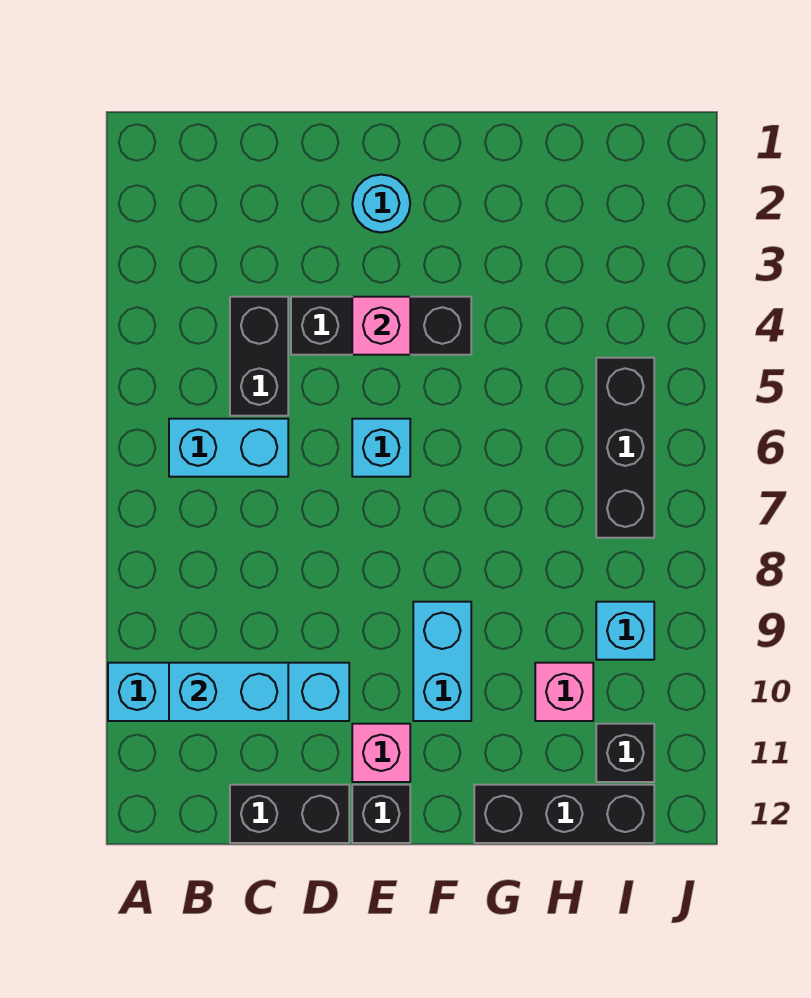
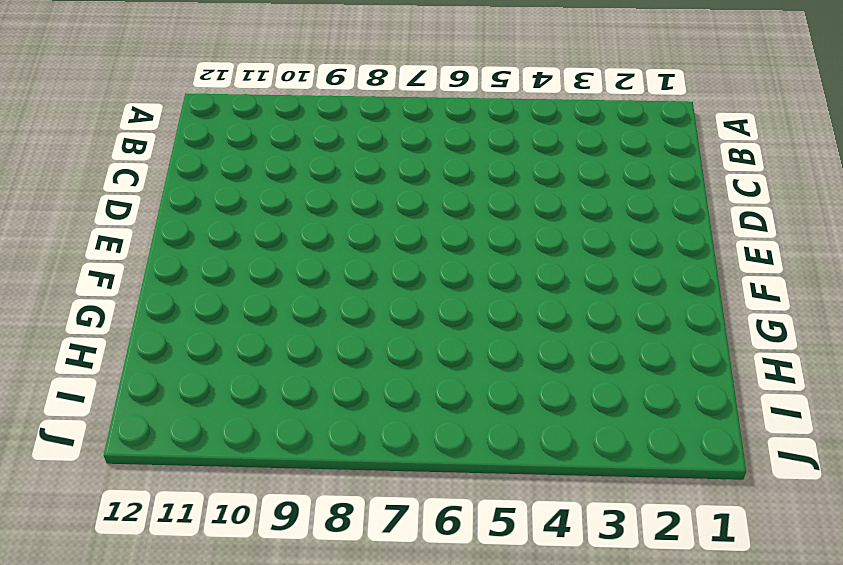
none -> cyan 1x4 brick [108,663,349,721]
none -> cyan 1x2 brick [169,419,288,477]
none -> black 1x2 brick [230,297,288,416]

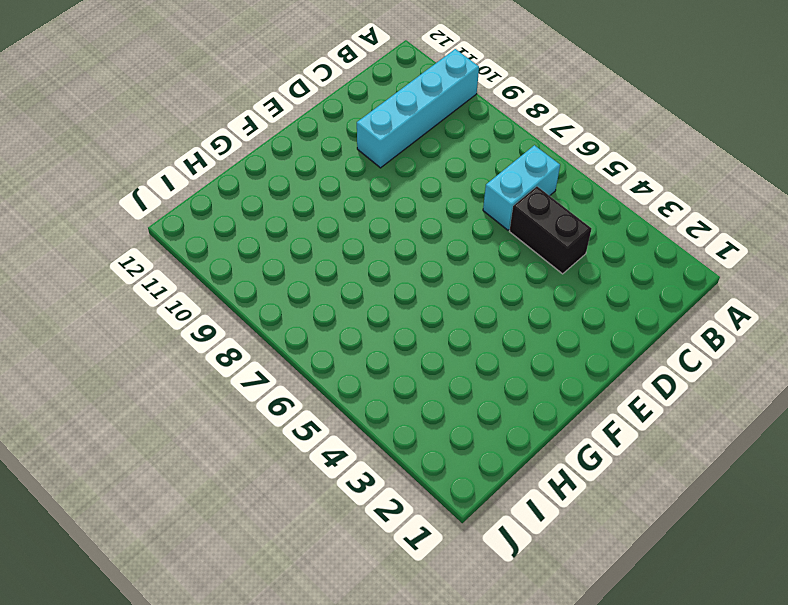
none -> black 1x2 brick [230,785,349,843]
none -> black 1x3 brick [291,297,471,355]
none -> cyan 1x1 round brick [352,175,410,233]

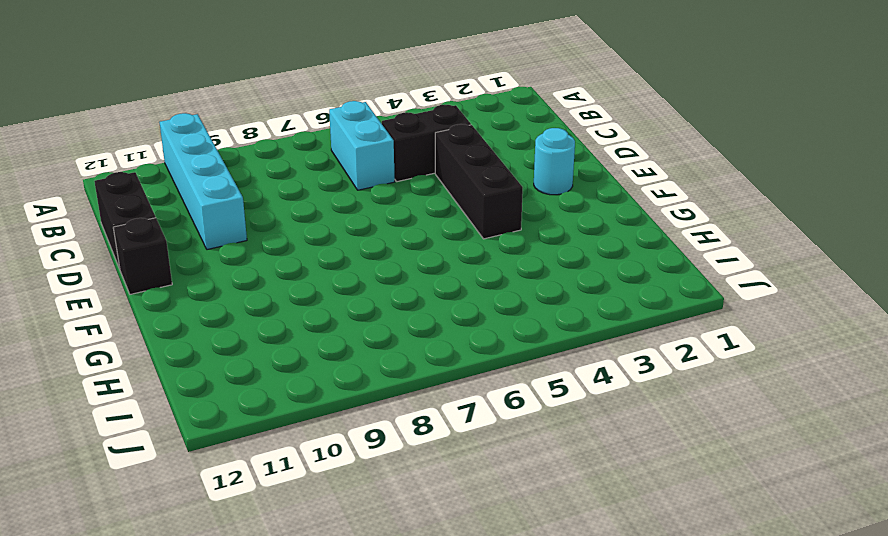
none -> cyan 1x1 brick [352,419,410,477]
none -> pink 1x1 brick [352,724,410,782]
none -> cyan 1x2 brick [413,602,471,721]

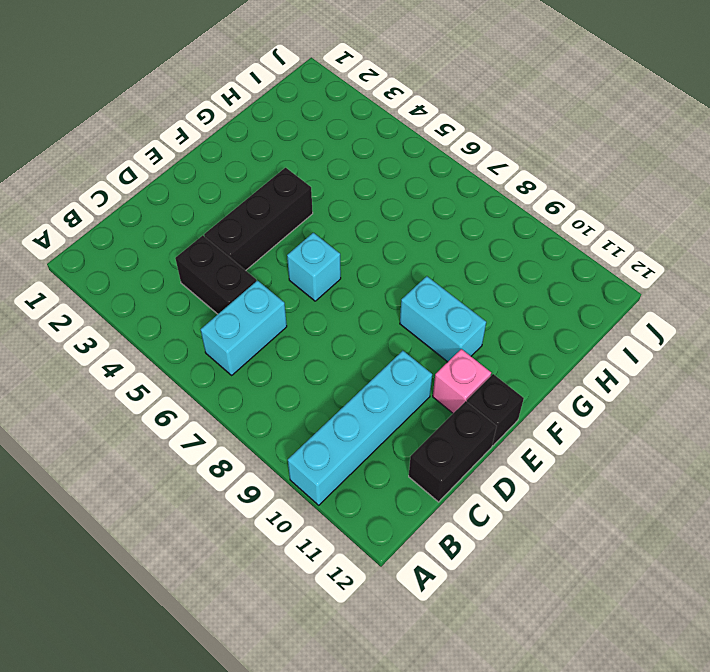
none -> cyan 1x1 round brick [352,175,410,233]
none -> black 1x3 brick [474,785,654,843]
none -> pink 1x1 brick [535,663,593,721]

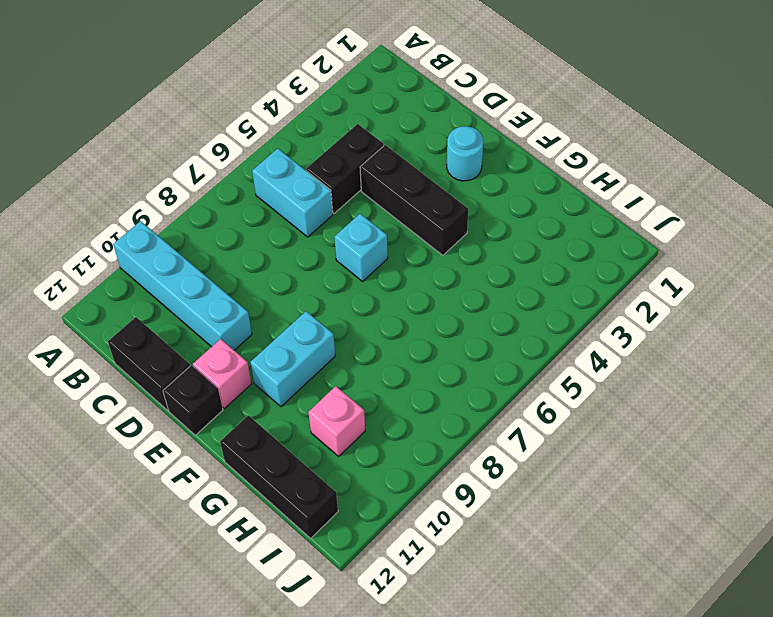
none -> black 1x3 brick [596,358,654,538]
none -> cyan 1x1 brick [596,602,654,660]
none -> black 1x1 brick [596,724,654,782]

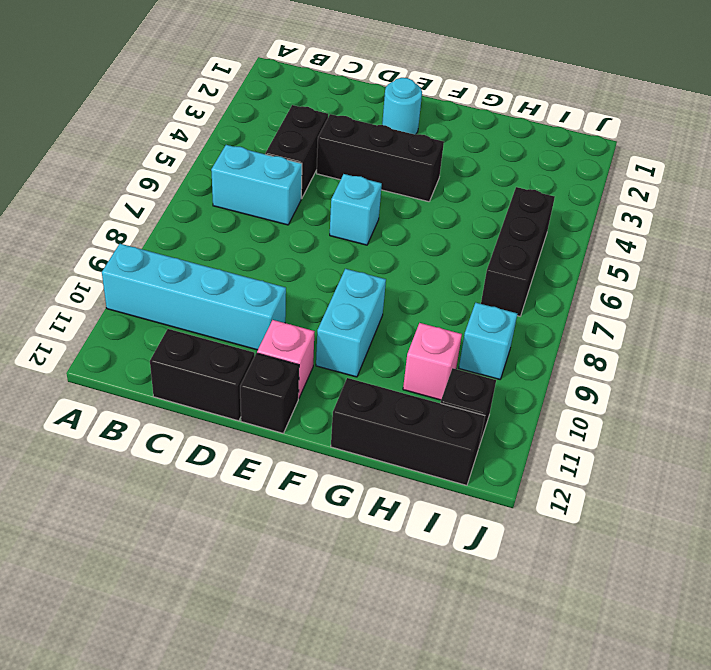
none -> cyan 1x2 brick [169,663,288,721]
none -> pink 1x1 brick [352,297,410,355]

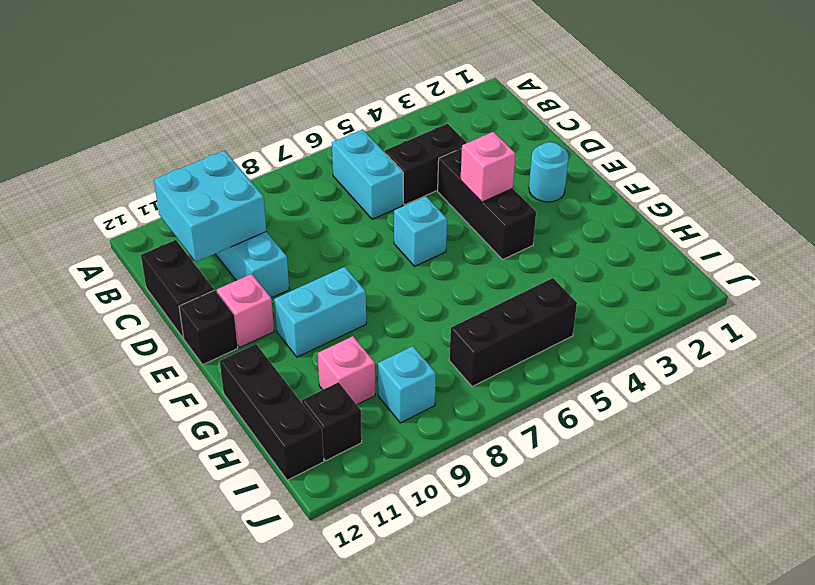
cyan 2x2 brick [154,150,266,262] -> cyan 1x2 brick [169,663,288,721]

